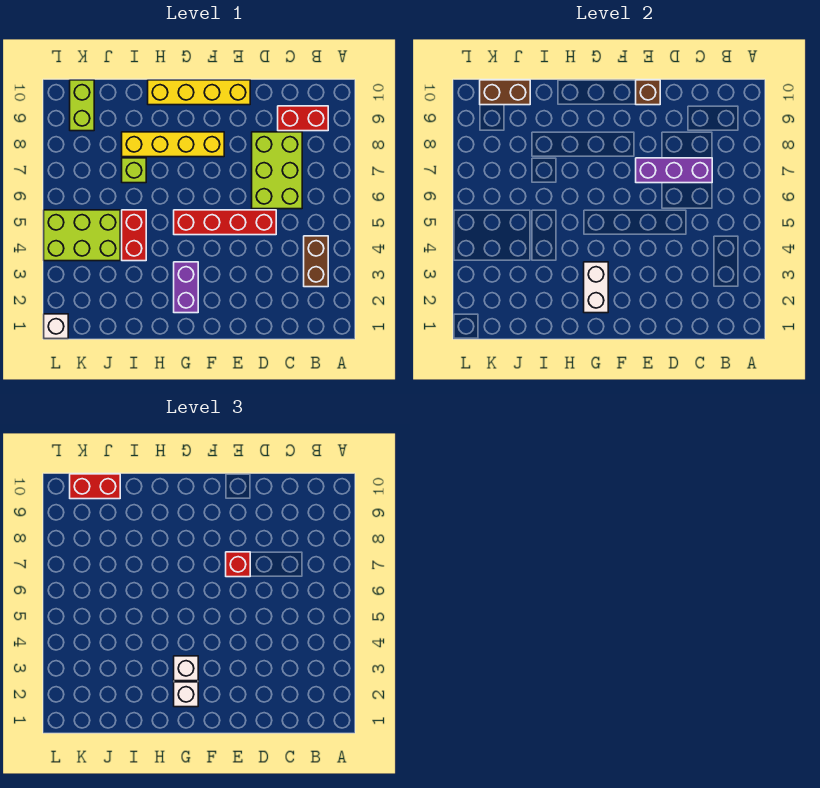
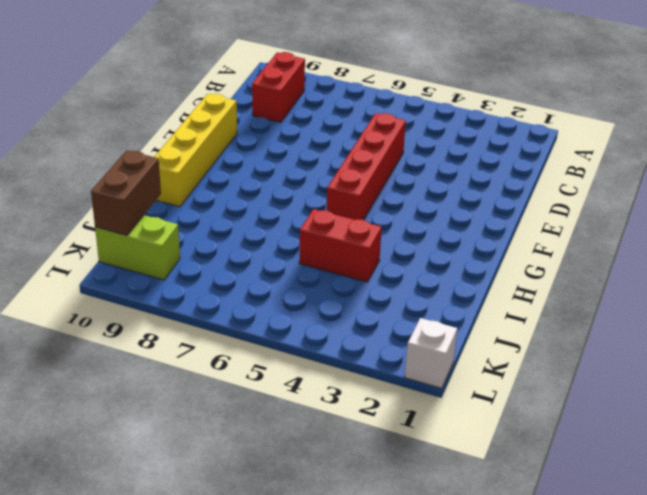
none -> brown 1x2 brick [304,236,328,287]
none -> lime 2x3 brick [252,132,302,209]
none -> yellow 1x4 brick [122,132,224,157]

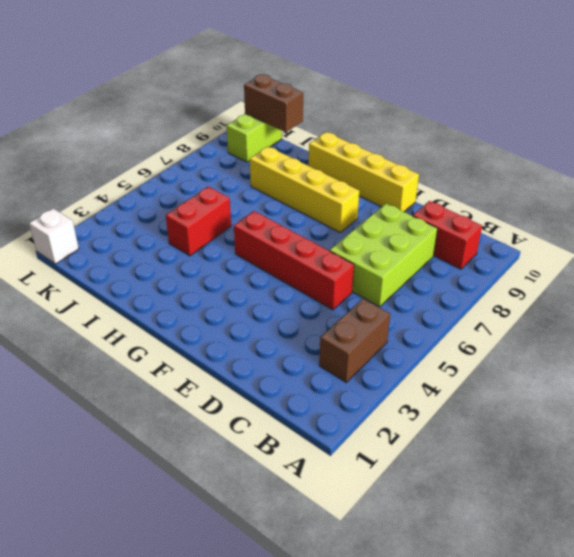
none -> purple 1x2 brick [174,262,198,313]
none -> lime 1x1 brick [122,158,146,183]
none -> lime 2x3 brick [44,210,120,261]

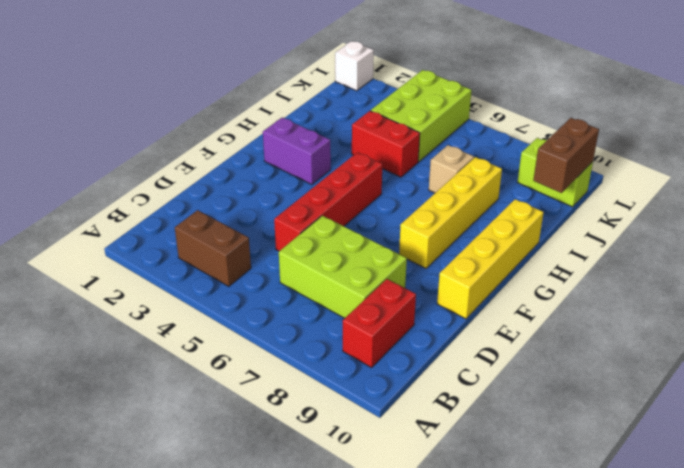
tan 1x1 brick [429,145,474,193] -> lime 1x1 brick [122,158,146,183]
none -> purple 1x3 brick [636,158,712,183]
none -> brown 1x1 brick [636,80,660,105]
none -> white 1x2 brick [584,262,608,313]

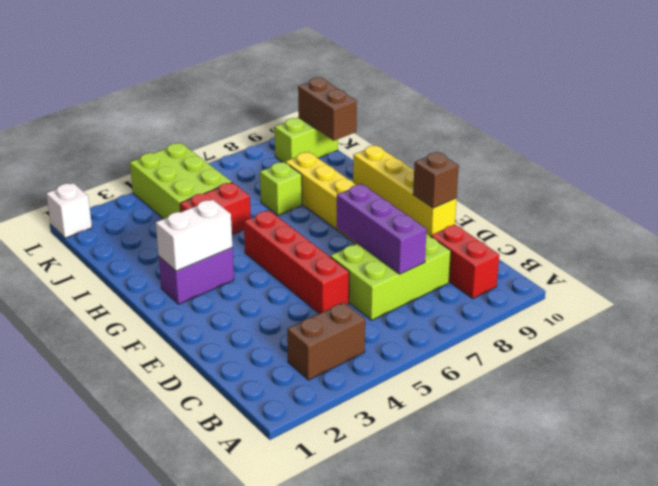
none -> red 1x1 brick [226,552,250,577]
none -> white 1x1 brick [174,682,198,707]
none -> white 1x1 brick [174,656,198,681]

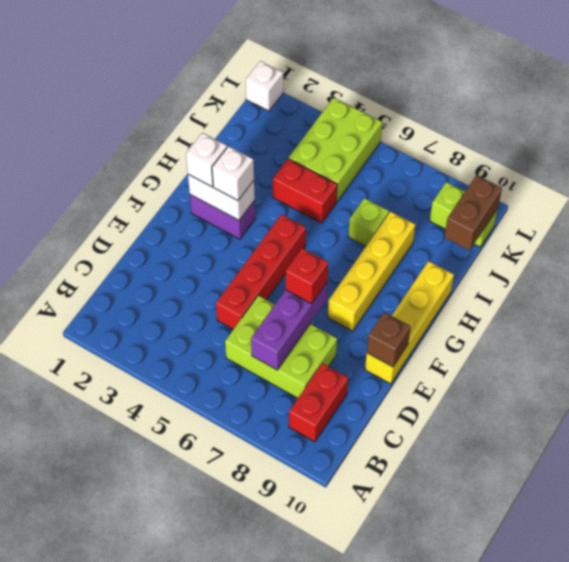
none -> brown 1x2 brick [304,236,328,287]
none -> red 1x2 brick [70,474,120,499]

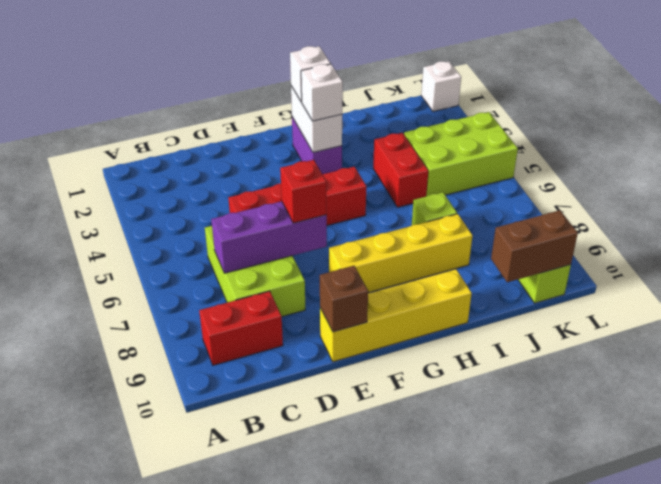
none -> brown 1x2 brick [304,236,328,287]
none -> red 1x2 brick [70,474,120,499]

